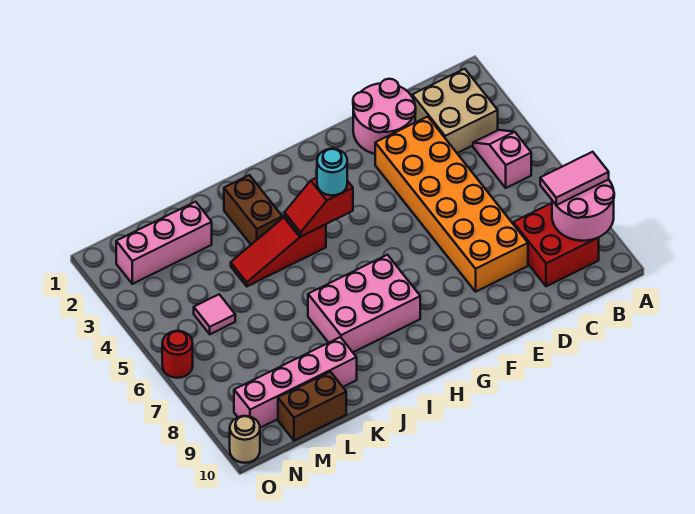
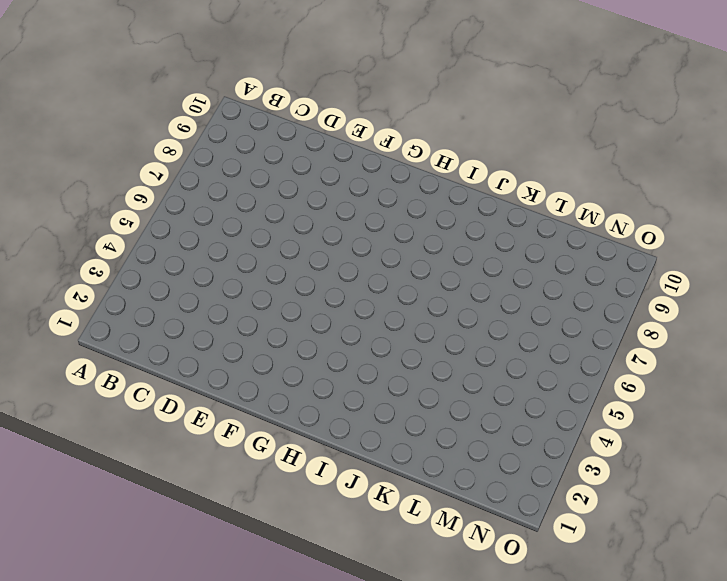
none -> tan 2x2 brick [412,69,498,153]
none -> pink 1x2 slope [473,130,531,188]
none -> red 2x2 brick [513,203,599,286]

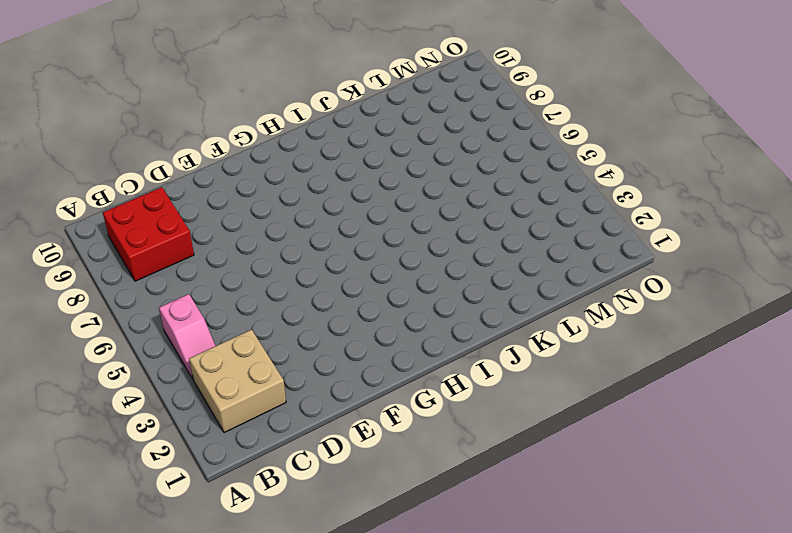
none -> pink 2x2 round brick [353,79,416,154]
none -> orange 2x6 brick [375,117,528,292]
none -> pink 2x3 brick [308,255,420,352]

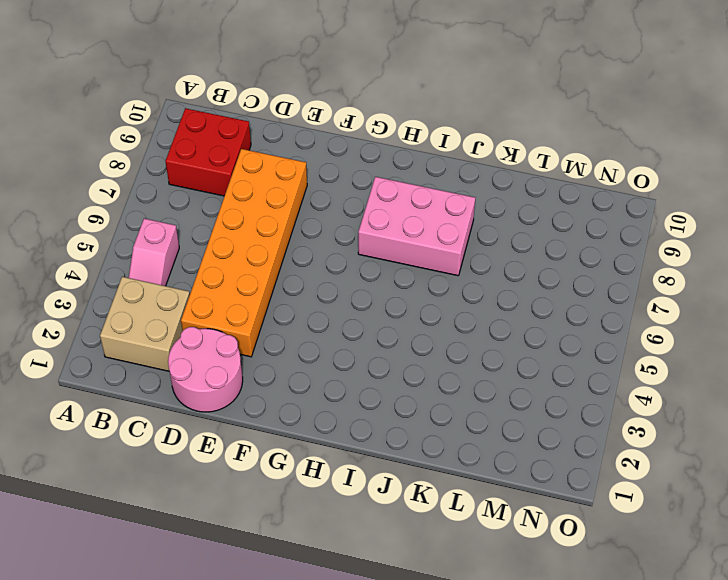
none -> red 1x3 slope [231,217,326,286]
none -> brown 1x2 brick [224,175,282,245]
none -> pink 1x4 brick [234,337,357,428]

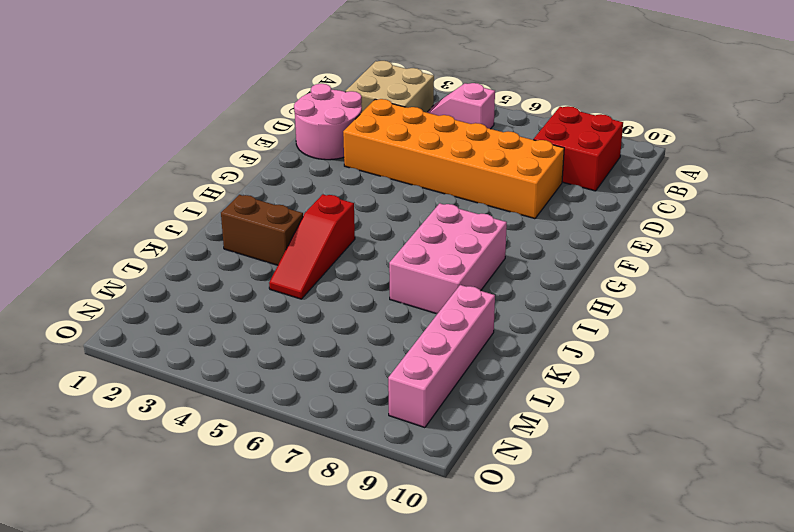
none -> pink 1x3 brick [116,202,212,284]
none -> brown 1x2 brick [278,372,346,440]
none -> pink 1x1 tile [194,294,235,334]

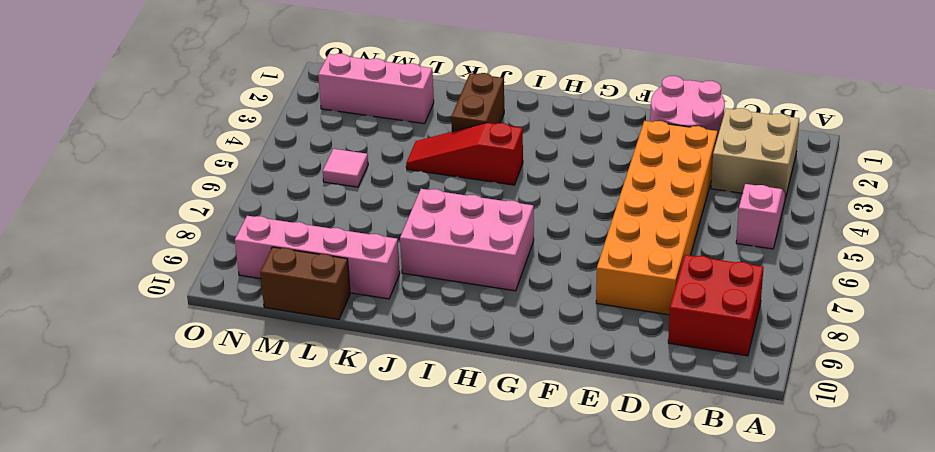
none -> red 1x1 round brick [162,331,193,378]
none -> tan 1x1 round brick [230,416,260,463]
none -> pink 2x2 round brick [552,180,614,241]

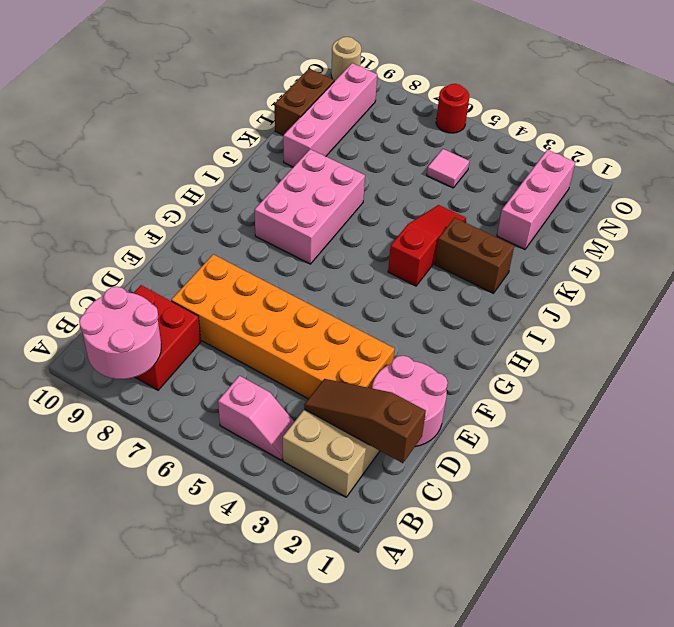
brown 1x3 slope [304,379,426,463] -> none
none -> red 1x2 slope [285,178,353,236]
none -> pink 1x2 tile [540,152,609,205]
none -> cyan 1x1 round brick [317,149,347,196]

